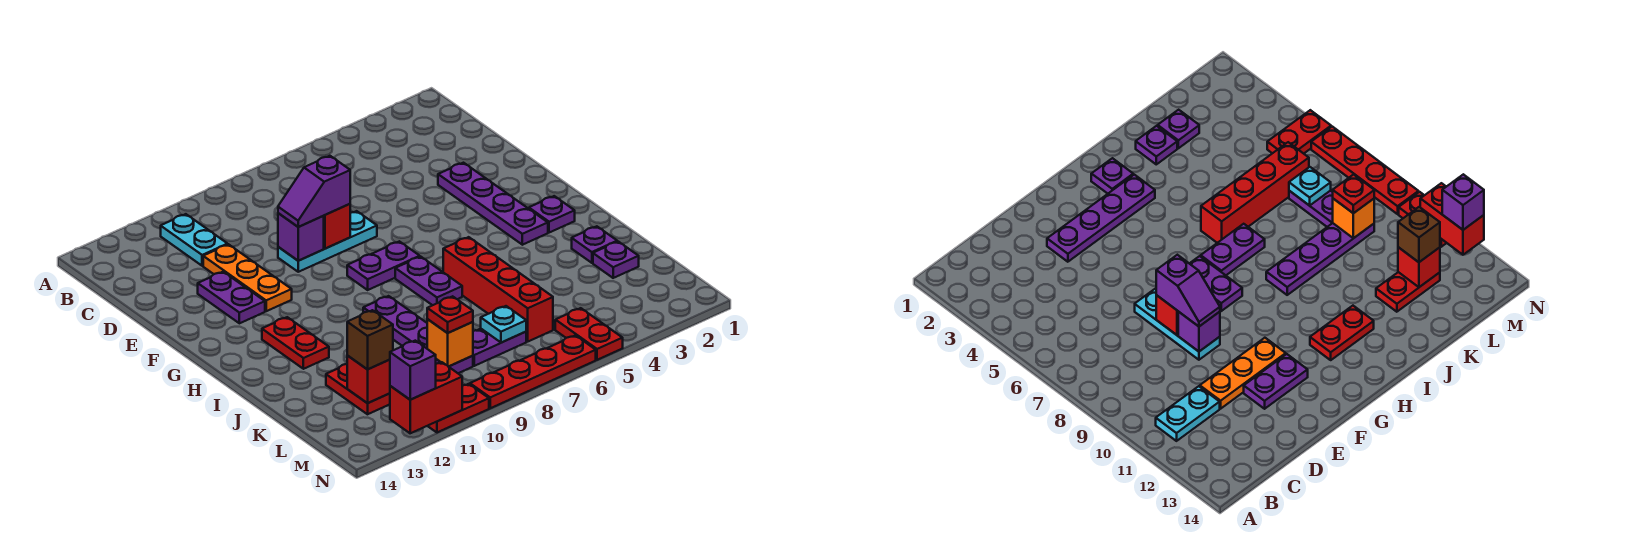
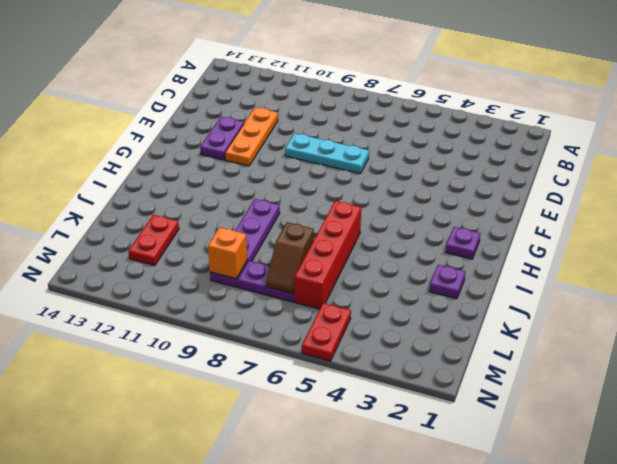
brown 1x2 slope [266,222,314,294] -> cyan 1x1 plate [481,306,526,343]
none -> cyan 1x2 plate [161,214,228,266]
none -> purple 1x4 plate [438,163,548,245]
none -> purple 1x2 plate [347,241,420,290]

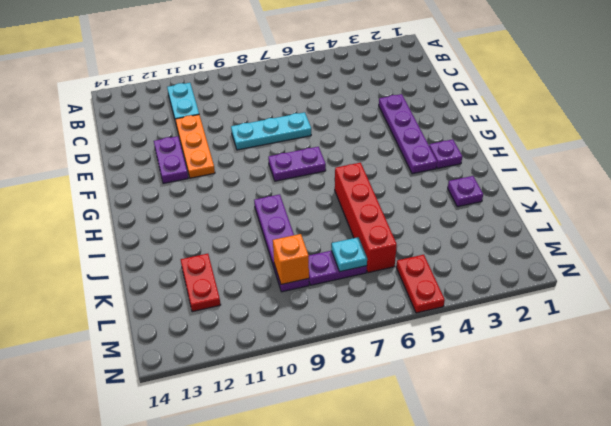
none -> purple 1x2 plate [395,257,462,305]
none -> red 1x2 plate [262,317,329,369]
none -> purple 1x1 plate [593,242,639,278]

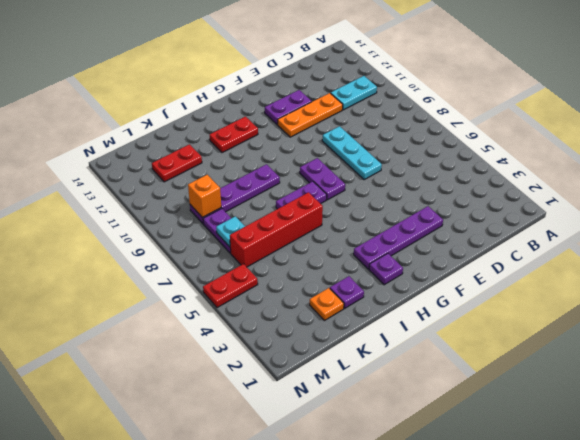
orange 1x1 plate [310,288,344,321] -> purple 1x1 plate [593,242,639,278]
none -> red 1x4 plate [470,335,596,408]
none -> red 1x2 plate [428,384,489,432]
none -> red 1x1 brick [324,204,350,249]

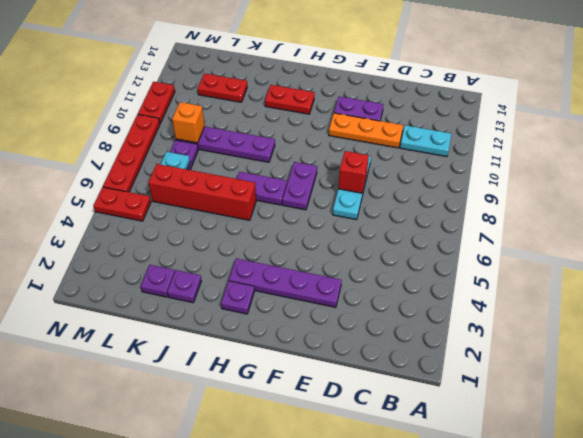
none -> purple 1x1 brick [278,213,324,261]
none -> red 1x1 brick [347,356,390,403]
none -> red 1x2 brick [390,362,462,433]

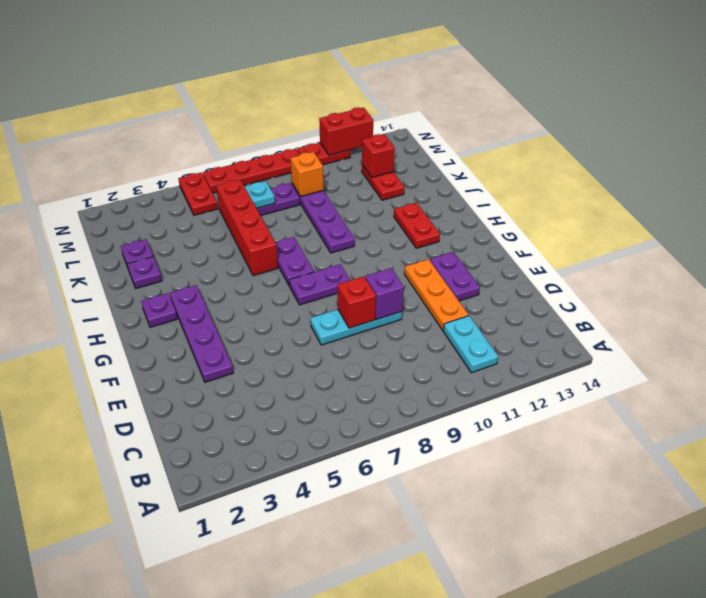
none -> purple 1x2 slope [278,156,350,227]
none -> red 1x1 plate [427,296,473,333]
none -> brown 1x1 brick [347,310,393,370]

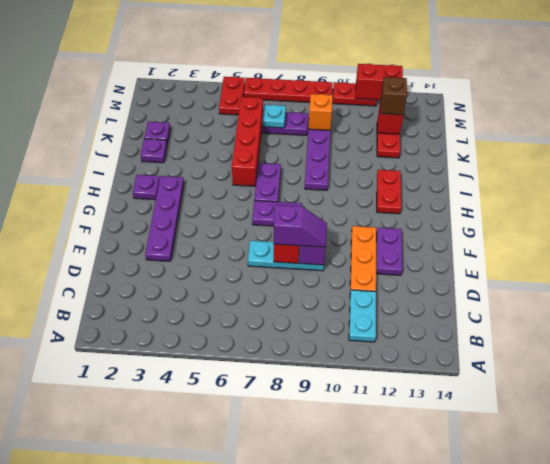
none -> red 1x1 plate [427,296,473,333]
none -> purple 1x1 brick [390,341,436,400]

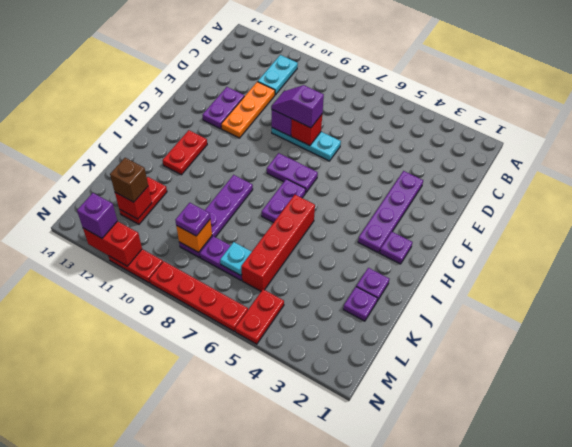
purple 1x1 plate [175,203,210,236] -> red 1x1 plate [427,296,473,333]

